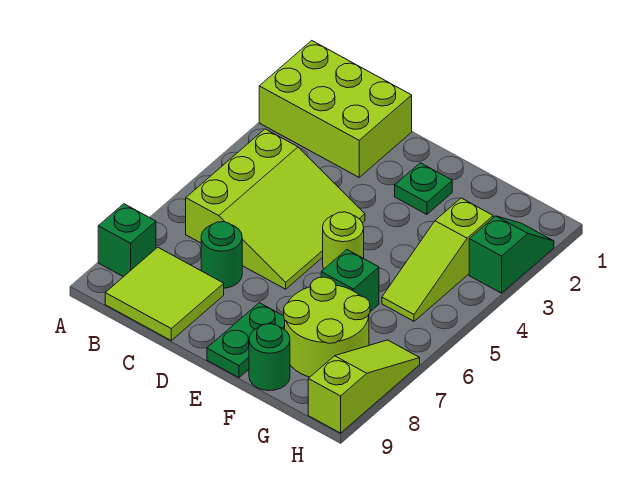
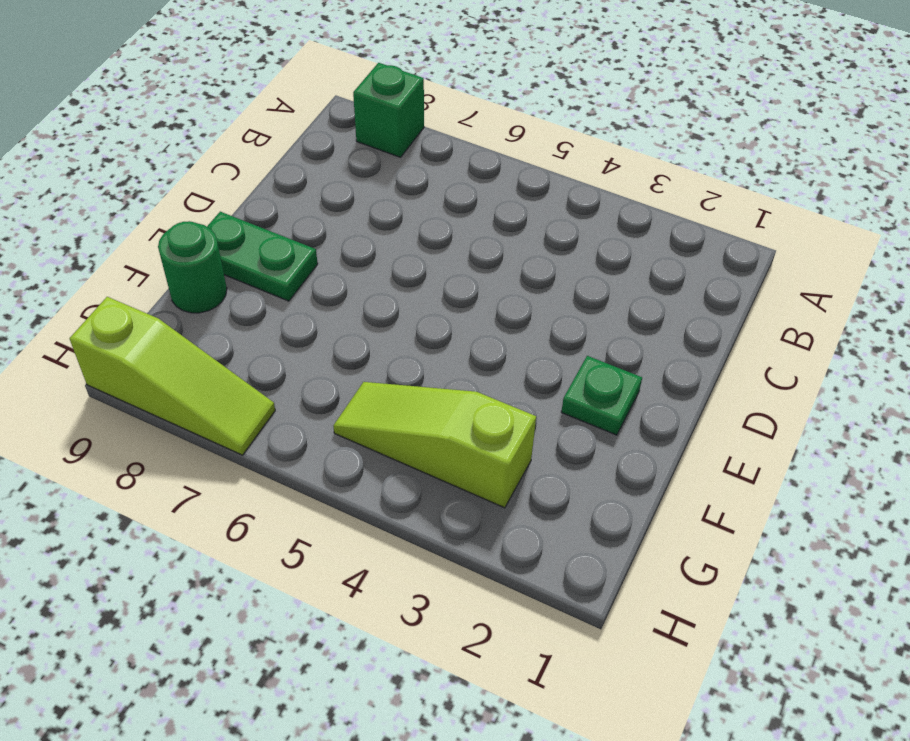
none -> lime 2x3 brick [259,41,412,177]
none -> lime 3x3 slope [186,129,365,289]
none -> lime 2x2 tile [105,247,224,340]

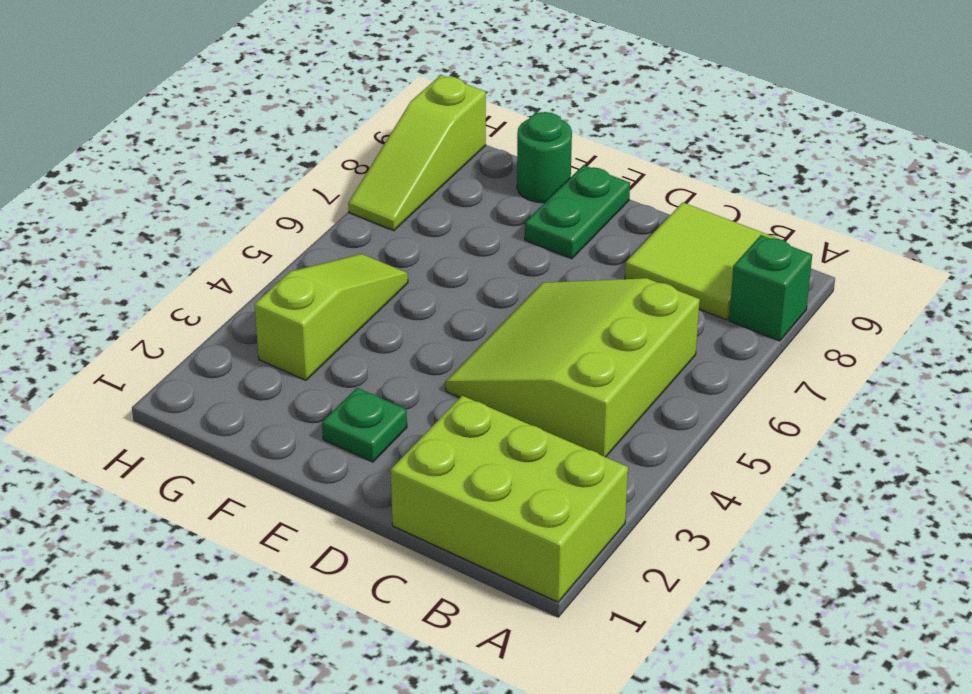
none -> green 1x1 round brick [201,222,242,288]
none -> lime 1x1 round brick [323,212,364,269]
none -> green 1x1 brick [321,250,379,312]

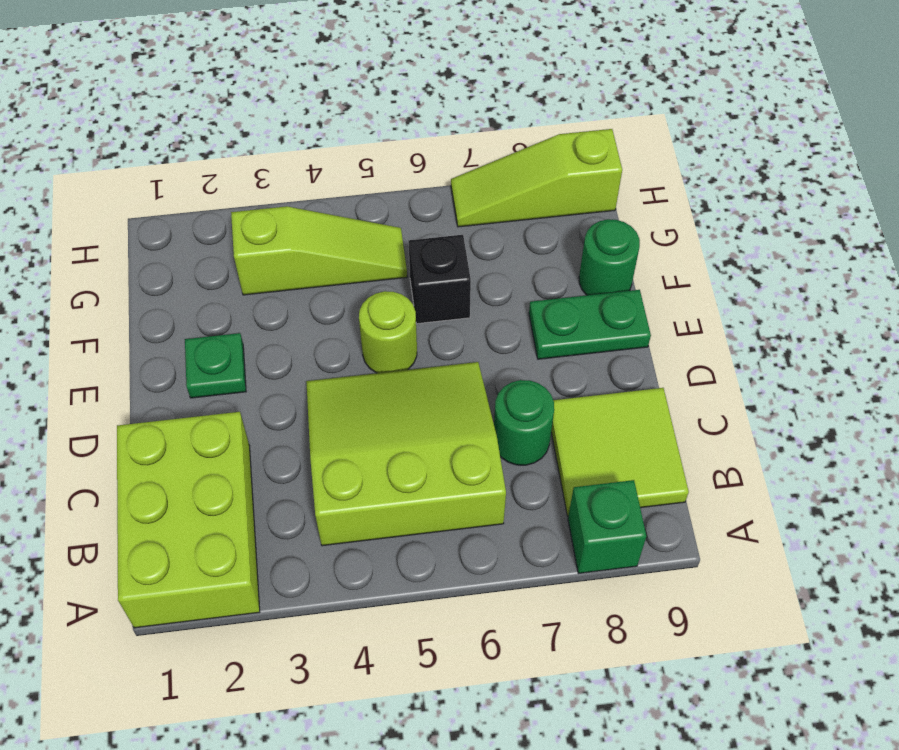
black 1x1 brick [409,235,471,324] -> green 1x1 brick [321,250,379,312]
none -> lime 2x2 round brick [284,277,370,377]
none -> green 1x2 slope [469,216,554,293]

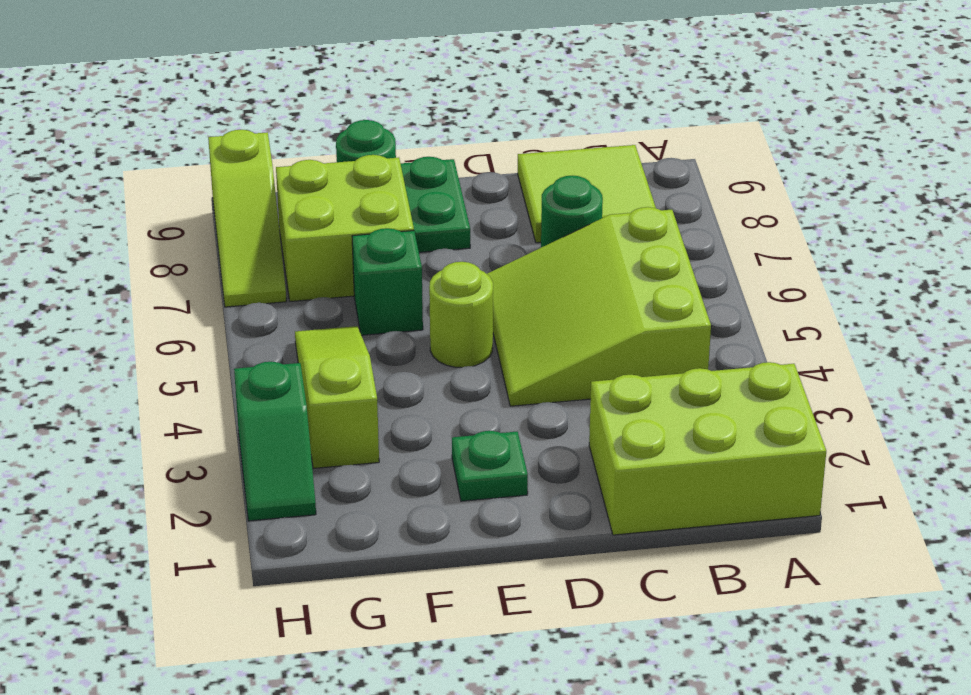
lime 2x2 brick [276,155,414,302] -> lime 2x2 round brick [284,277,370,377]
none -> green 1x1 brick [98,204,156,277]

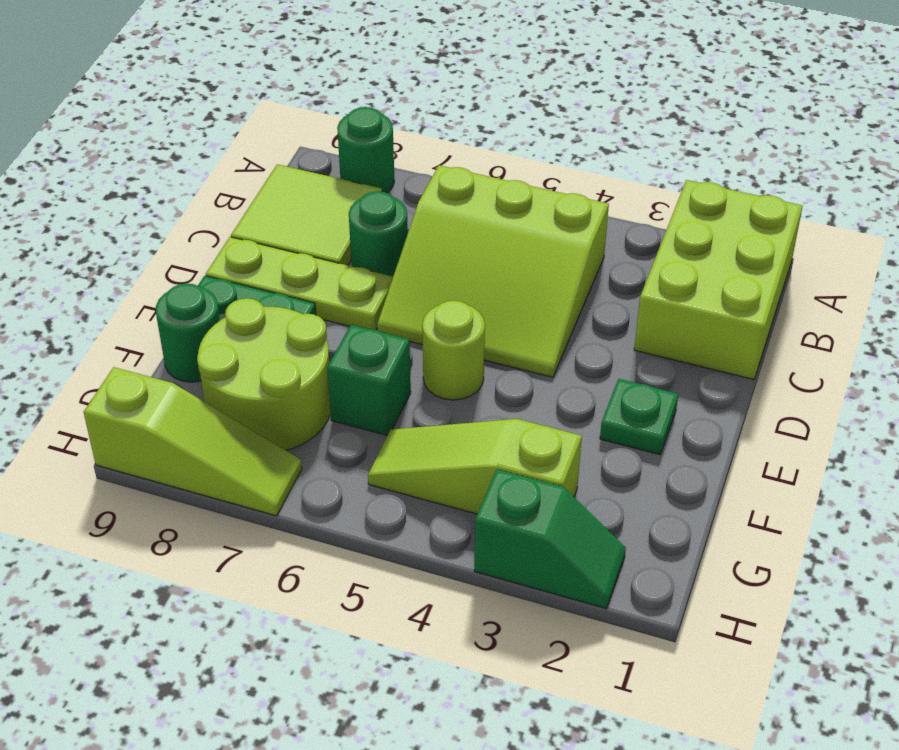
green 1x1 round brick [337,107,394,193] -> green 1x1 brick [98,204,156,277]
lime 1x3 plate [206,237,393,330] -> none

